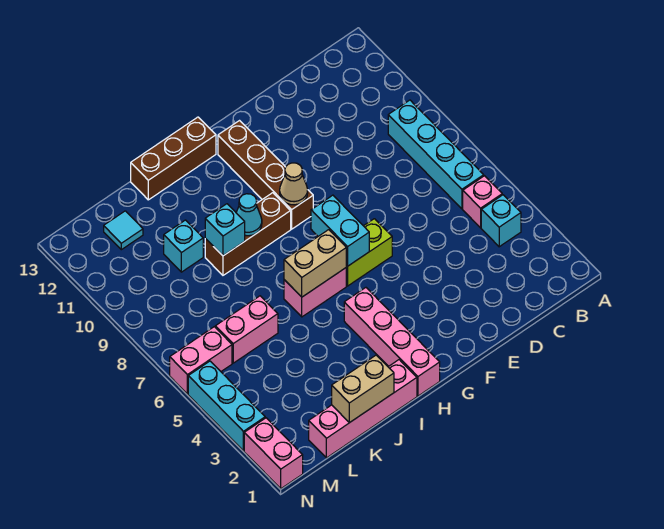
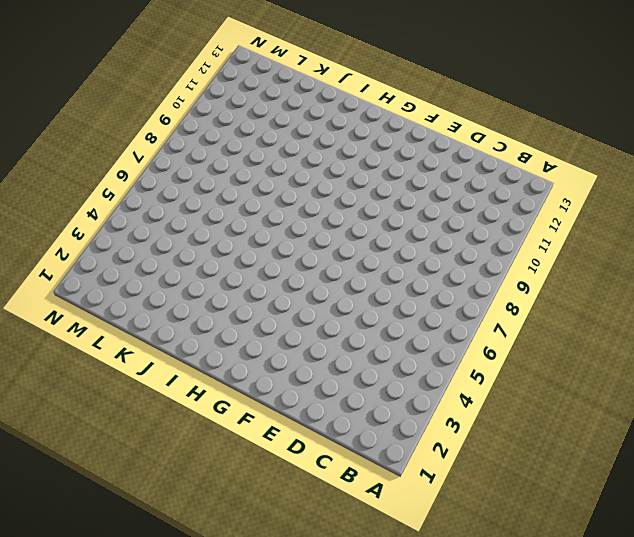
none -> cyan 1x1 brick [481,195,521,247]
none -> pink 1x1 brick [463,176,502,228]
none -> cyan 1x4 brick [388,100,484,209]

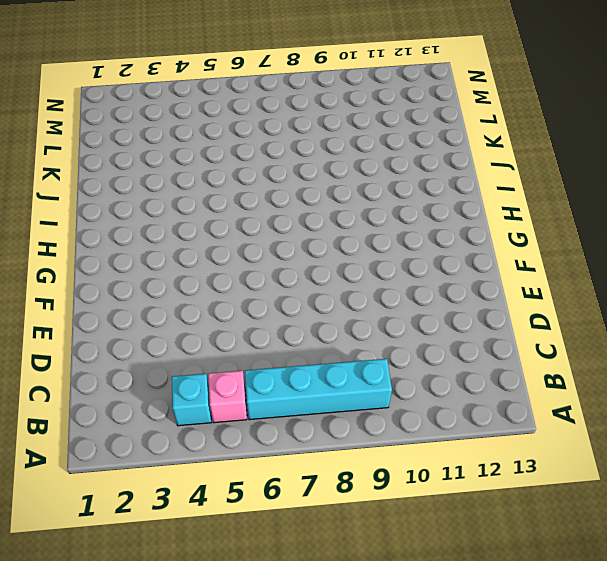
none -> lime 1x2 brick [346,219,392,286]
none -> brown 1x4 brick [218,121,313,229]
none -> pink 1x4 brick [344,288,440,396]

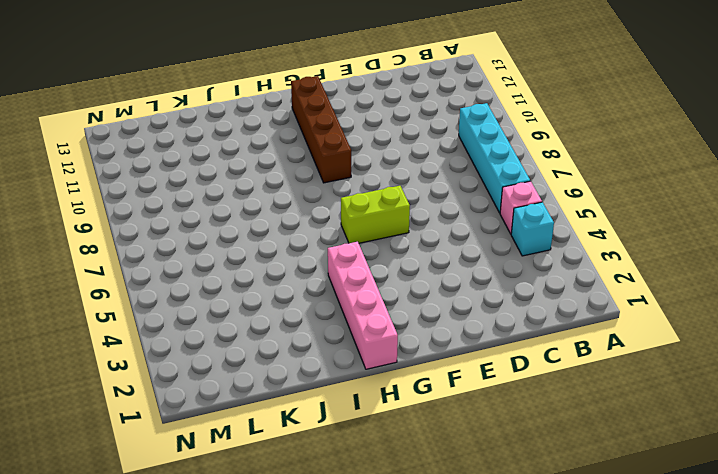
none -> pink 1x2 brick [284,268,346,317]
none -> brown 1x3 brick [205,193,291,275]
none -> brown 1x3 brick [131,117,216,200]

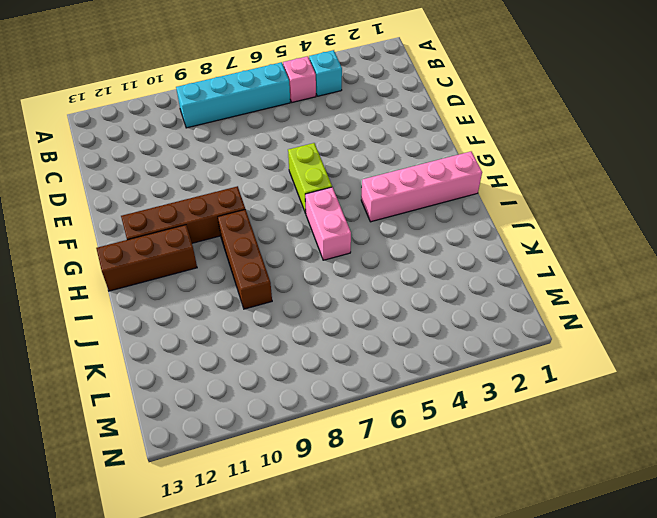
brown 1x3 brick [96,225,197,291] -> brown 1x3 brick turned to [131,117,216,200]
none -> pink 1x4 brick [309,360,417,458]
none -> pink 1x2 brick [215,296,278,363]
none -> cyan 1x1 brick [164,220,203,272]

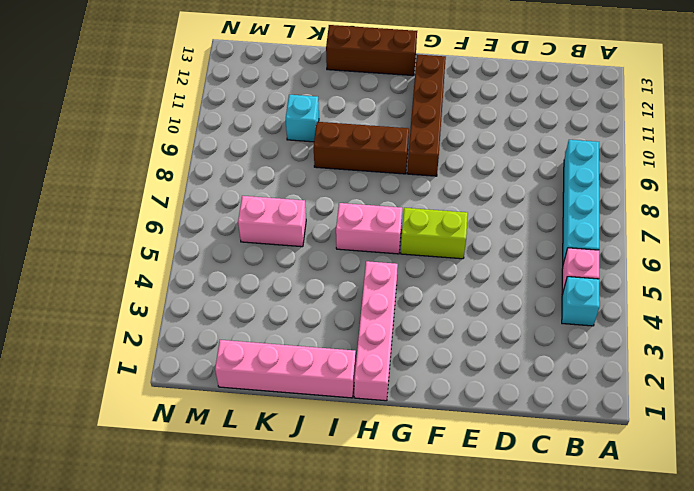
none -> cyan 1x1 tile [104,211,143,250]
none -> pink 1x2 brick [170,327,232,394]
none -> pink 1x2 brick [244,418,303,489]

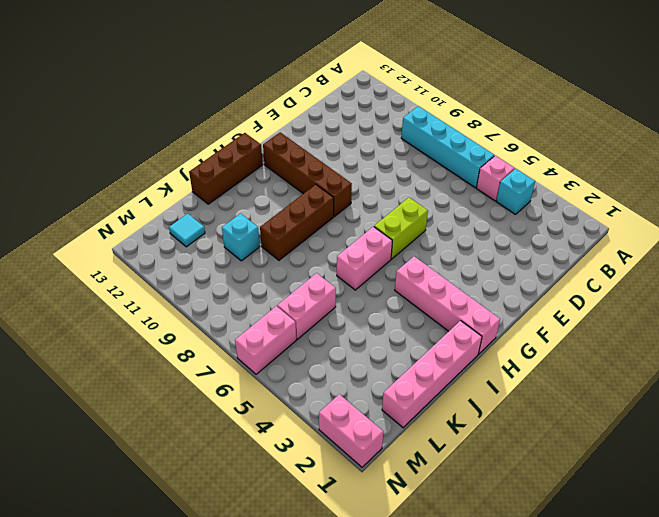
none -> cyan 1x3 brick [188,361,265,451]
none -> cyan 1x2 brick [311,195,369,266]
none -> tan 1x1 cone [280,163,308,205]

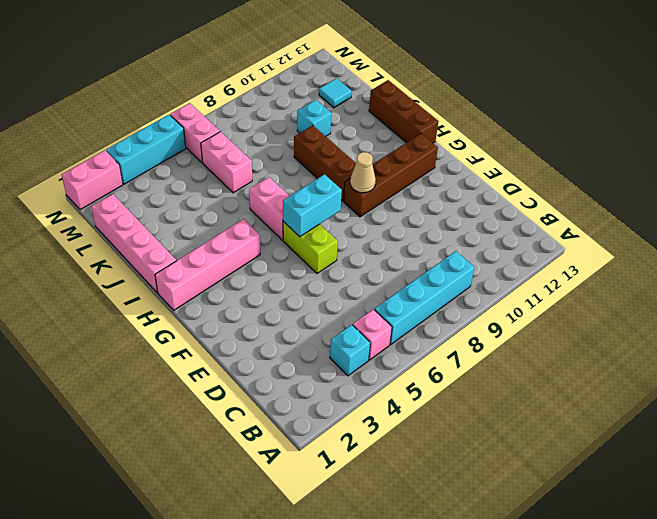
none -> tan 1x2 brick [284,230,346,297]
none -> cyan 1x1 cone [236,194,262,236]
none -> tan 1x2 brick [332,355,394,423]

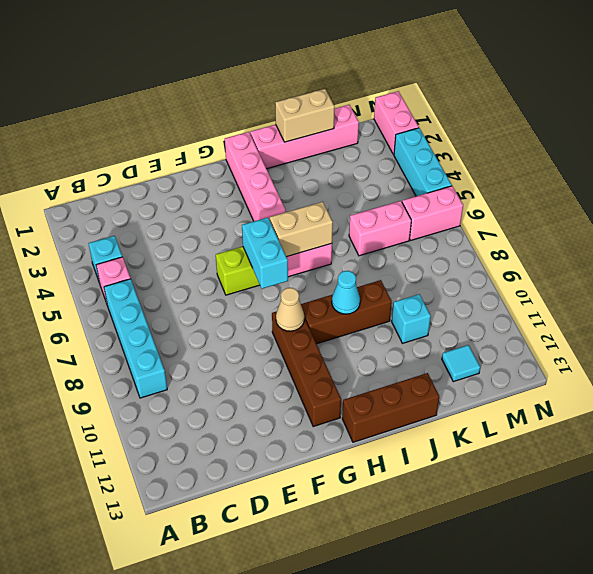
none -> cyan 1x1 brick [205,204,245,256]

